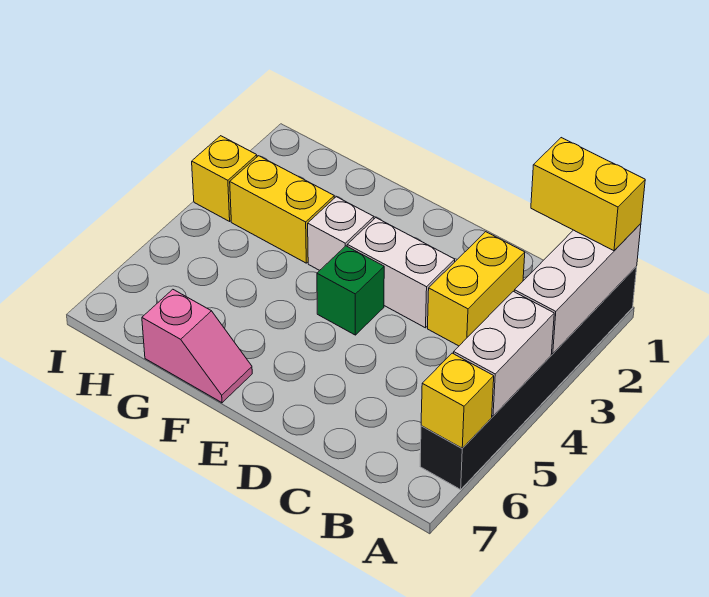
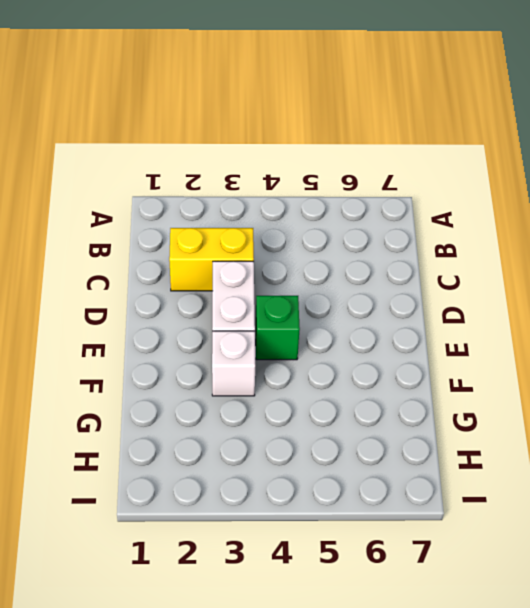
none -> black 1x6 brick [420,267,637,489]
none -> pink 1x2 slope [142,289,252,403]
none -> yellow 1x2 brick [230,156,334,263]

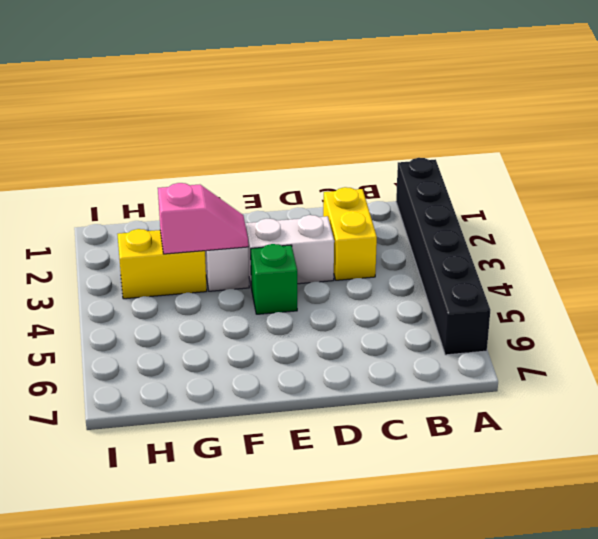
pink 1x2 slope [158,183,248,254] -> pink 1x2 slope moved to [142,289,252,403]
none -> yellow 1x1 brick [192,136,257,221]
none -> white 1x3 brick [514,224,641,354]
none -> white 1x2 brick [454,291,554,416]

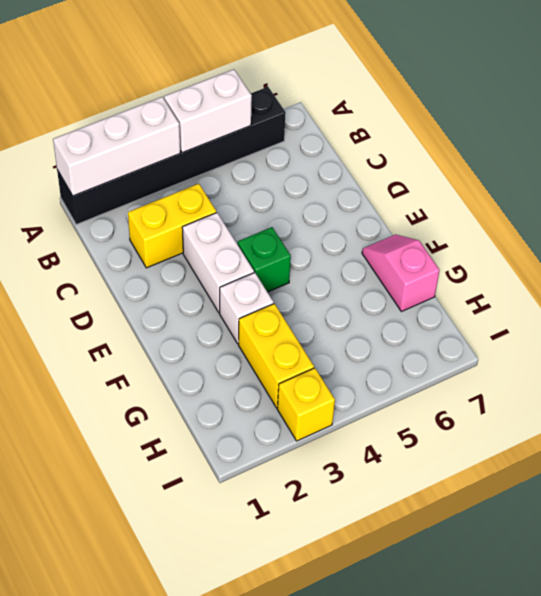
none -> yellow 1x1 brick [421,353,494,448]
none -> yellow 1x2 brick [531,138,645,251]

